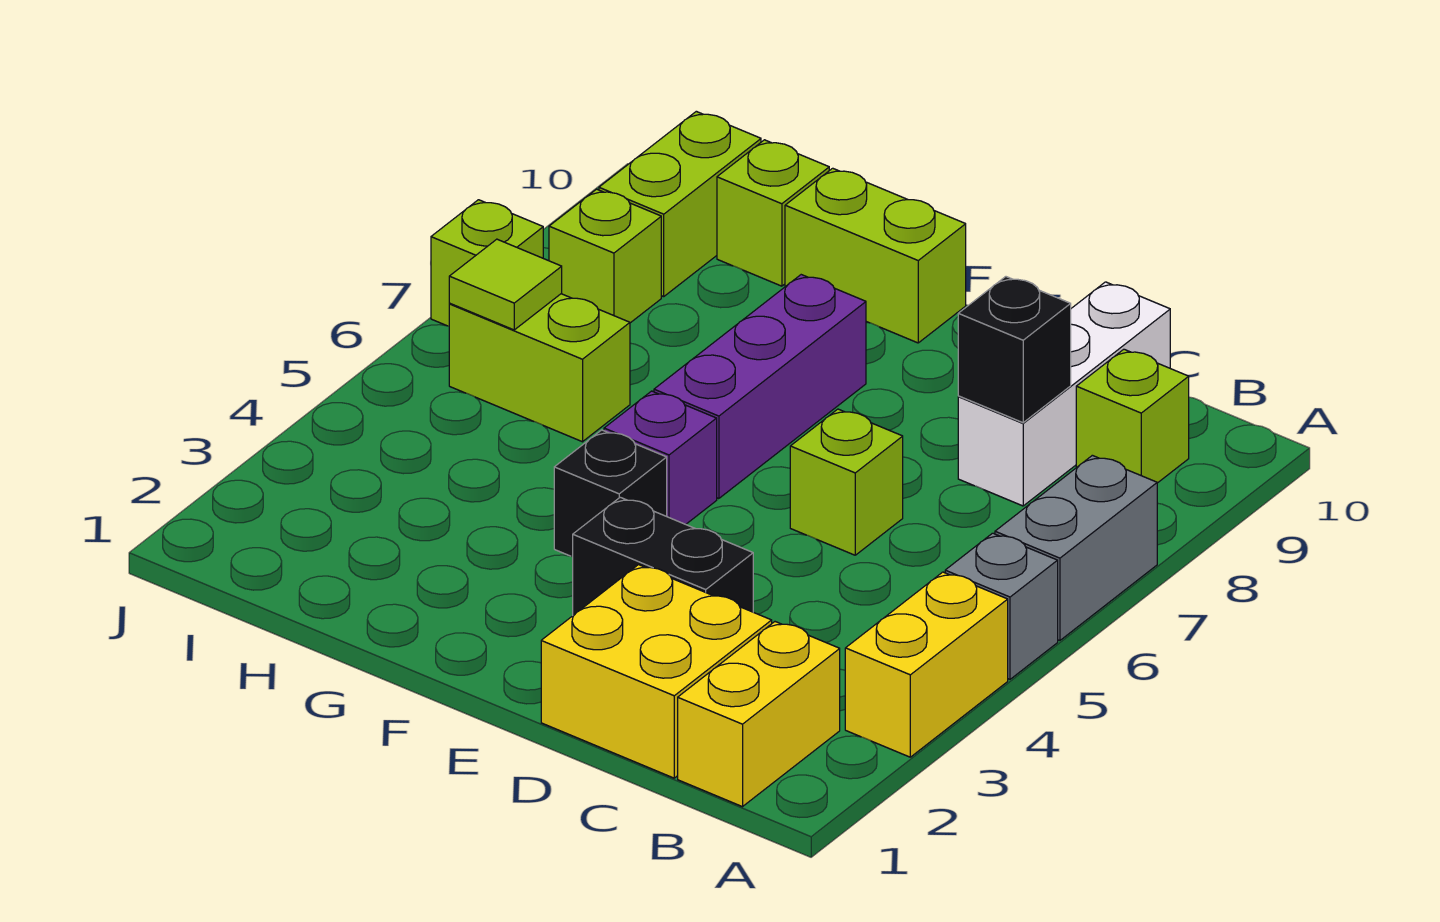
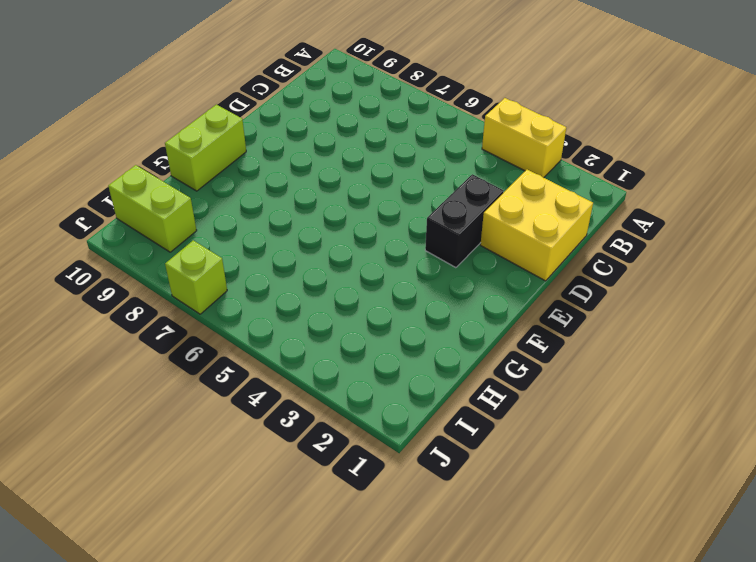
none -> grey 1x1 brick [945,533,1058,679]
none -> grey 1x2 brick [995,455,1157,641]
none -> yellow 1x2 brick [678,622,840,807]

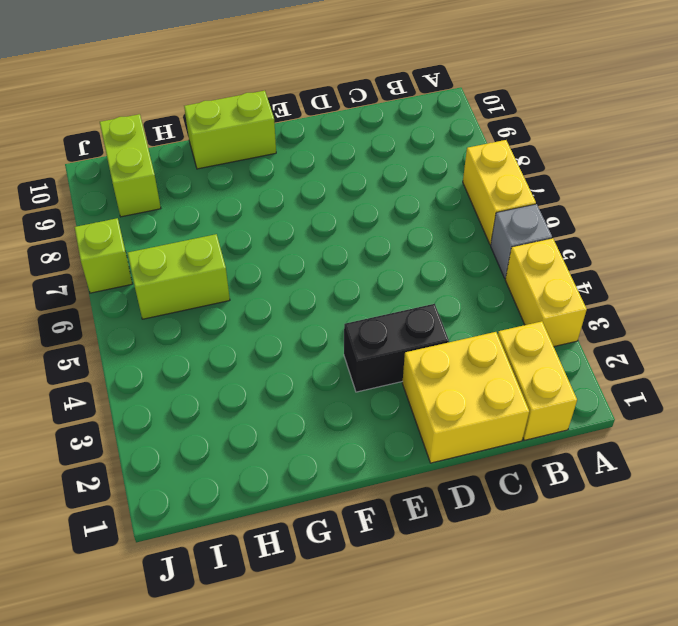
yellow 1x2 brick [463,140,536,245] -> grey 1x2 brick [995,455,1157,641]
none -> lime 1x1 brick [1076,349,1189,483]
none -> white 1x3 brick [958,282,1170,506]
none -> lime 1x1 brick [790,409,903,555]

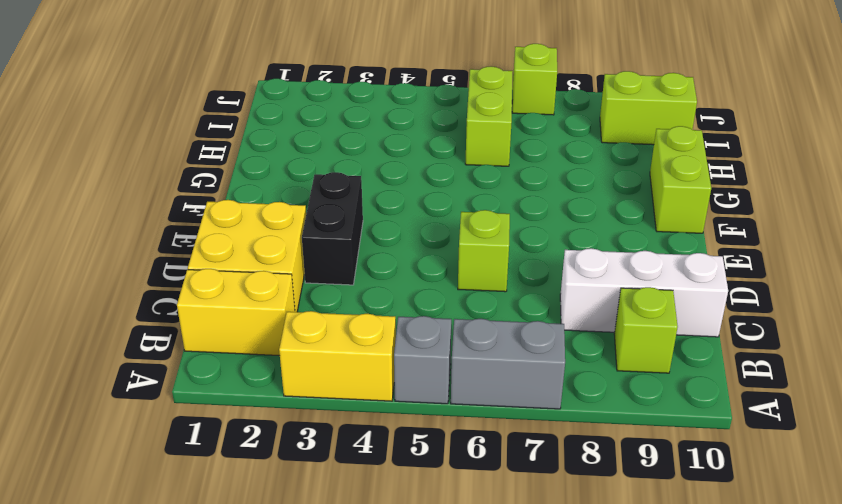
none -> black 1x1 brick [554,430,667,557]
none -> purple 1x1 brick [604,391,717,524]
none -> purple 1x3 brick [654,275,866,499]

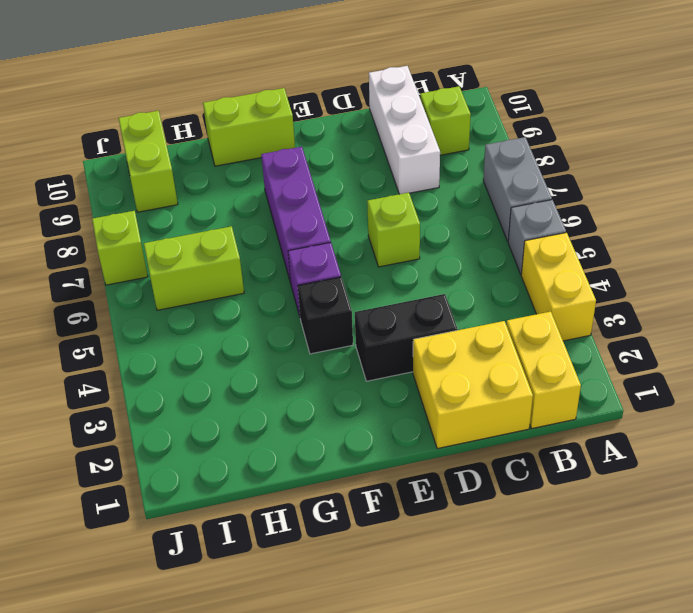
none -> lime 1x1 brick [717,140,829,286]
none -> lime 1x1 brick [549,189,661,323]
none -> black 1x1 brick [958,277,1071,423]

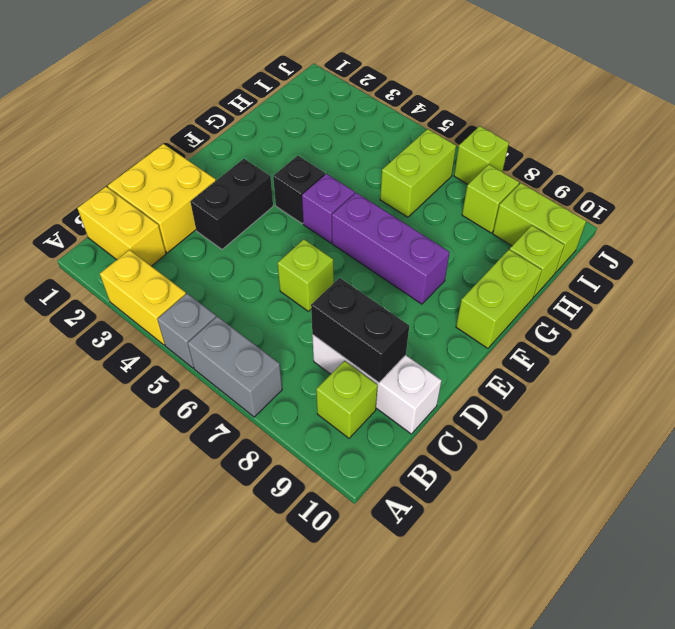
black 1x2 brick [311,278,409,383] -> black 1x1 brick [958,277,1071,423]
none -> lime 1x1 tile [449,239,562,330]

